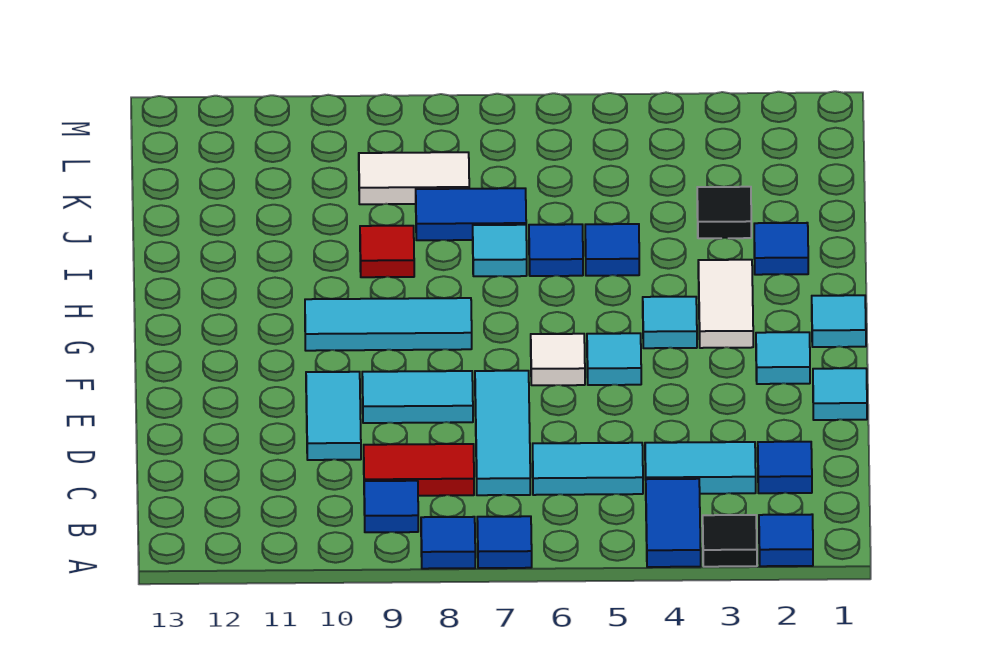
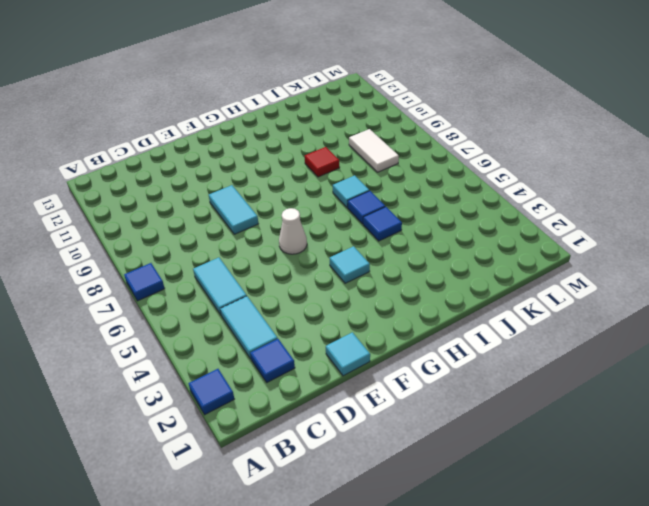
white 1x1 cone [279,208,307,254] -> white 1x1 tile [531,334,585,385]
none -> black 1x1 tile [703,515,757,567]
none -> blue 1x2 tile [646,479,701,567]
none -> blue 1x1 tile [421,517,475,569]

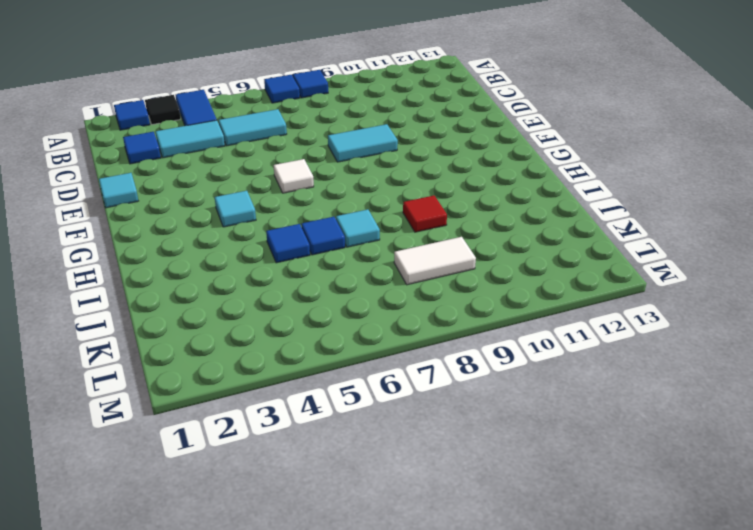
none -> blue 1x1 tile [364,481,418,532]
none -> cyan 1x3 tile [475,371,530,495]
none -> red 1x2 tile [364,444,474,496]

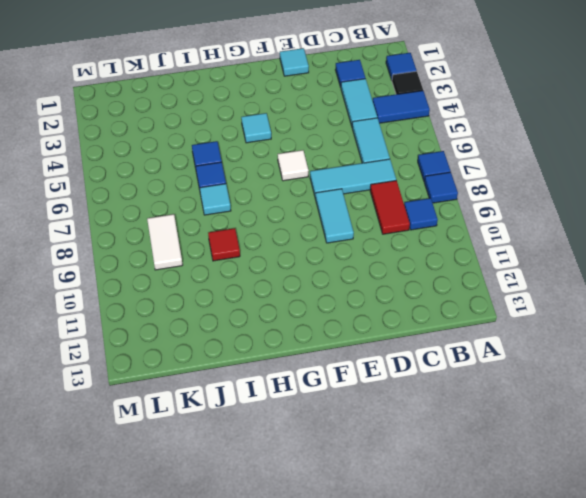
none -> cyan 1x2 tile [306,372,361,460]
none -> cyan 1x1 tile [756,332,810,384]
none -> cyan 1x1 tile [587,333,641,385]

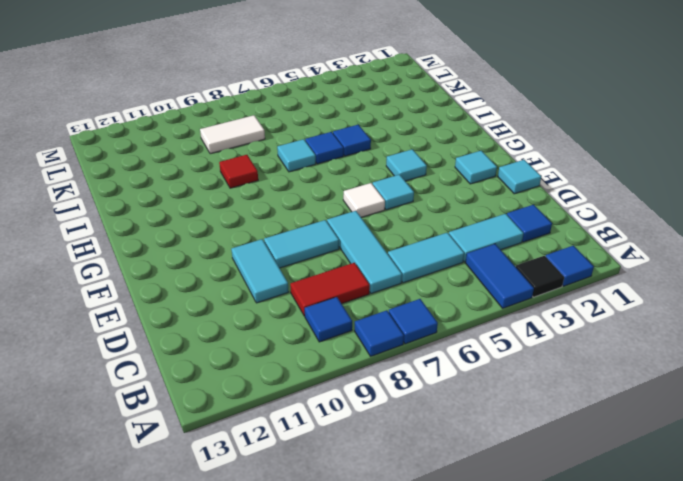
none -> cyan 1x1 tile [812,295,866,347]
none -> white 1x2 tile [698,260,753,348]
none -> cyan 1x3 tile [305,298,472,351]

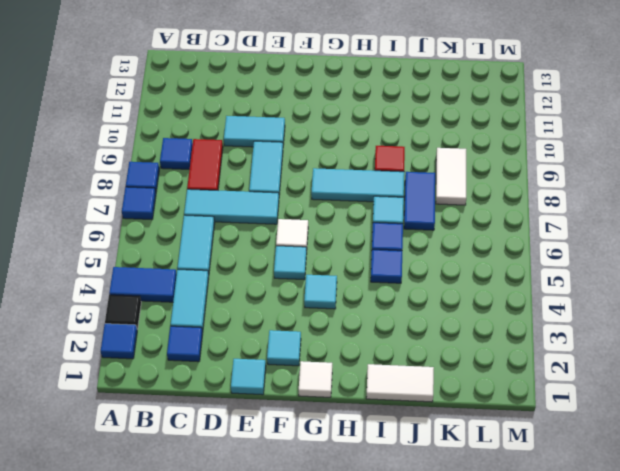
white 1x1 tile [299,361,332,397] -> cyan 1x1 tile [812,295,866,347]
cyan 1x3 tile [311,168,404,202] -> cyan 1x3 tile turned to [305,298,472,351]
white 1x2 tile [366,364,434,402] -> white 1x2 tile moved to [698,260,753,348]
none -> blue 1x1 tile [754,223,808,275]
none -> black 1x1 tile [697,187,751,238]

